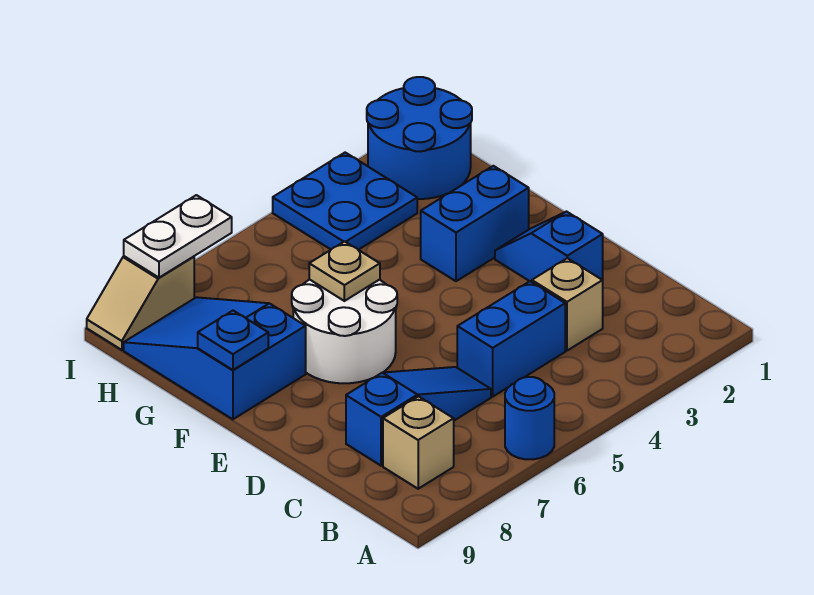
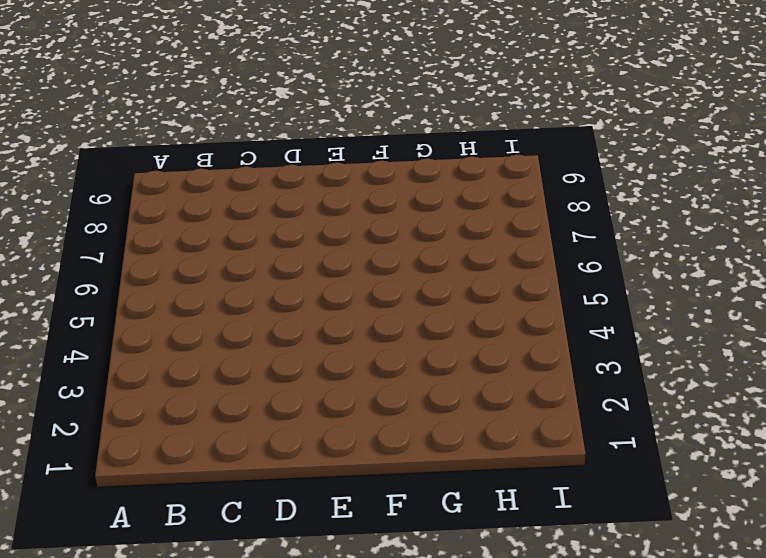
none -> blue 1x1 round brick [505,377,554,459]
none -> tan 1x1 brick [383,396,454,489]
none -> tan 1x1 brick [532,258,603,351]

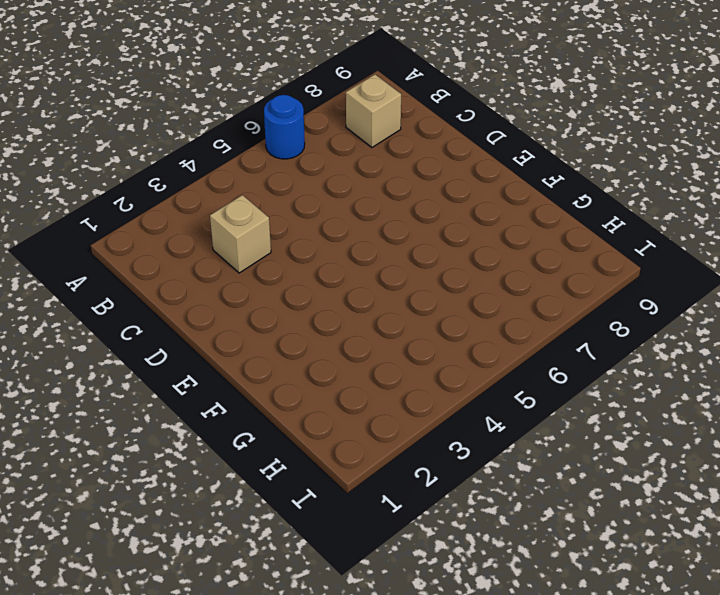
none -> blue 1x2 brick [457,281,565,397]
none -> blue 1x3 slope [346,367,491,466]
none -> blue 1x2 slope [495,212,603,282]

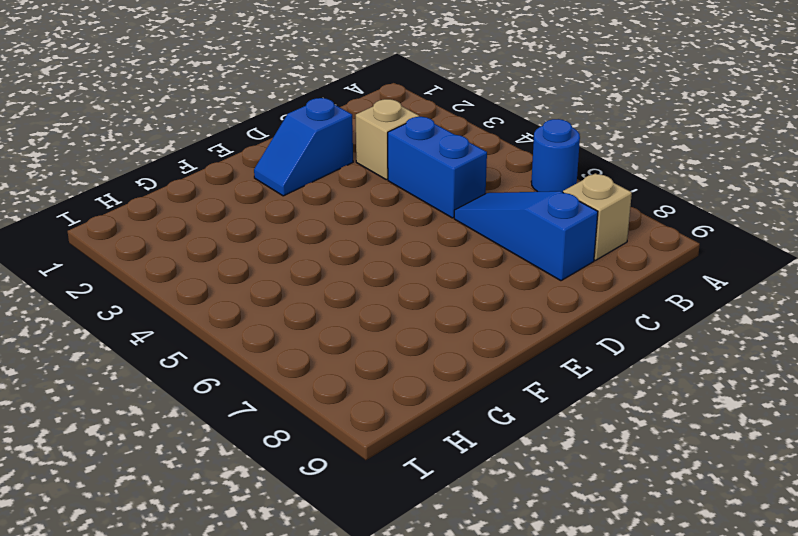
none -> white 2x2 round brick [292,280,397,383]
none -> blue 1x2 brick [421,166,529,281]
none -> blue 2x3 slope [124,297,306,419]

